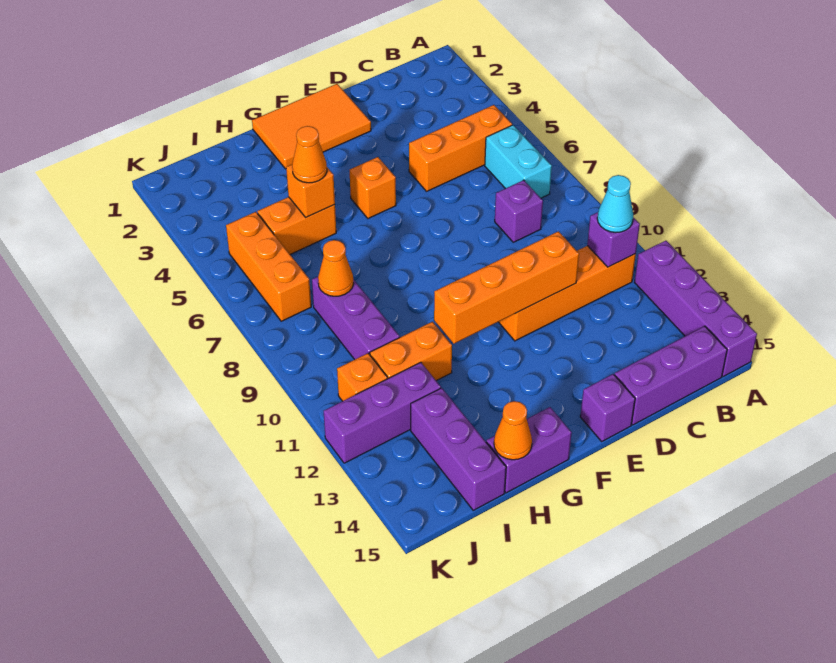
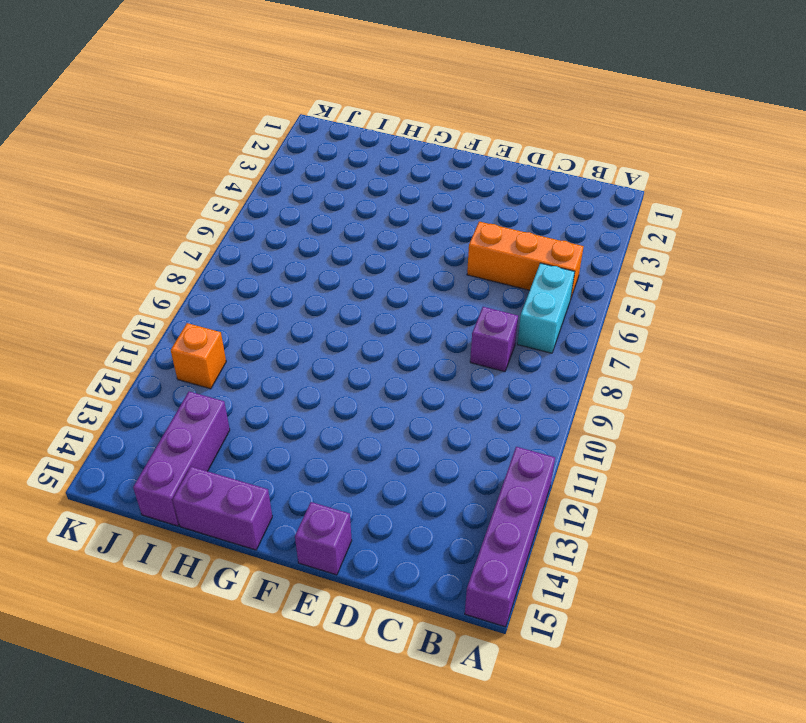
none -> orange 1x4 brick [499,246,636,341]
none -> purple 1x3 brick [615,326,727,425]
none -> orange 2x3 tile [252,84,371,169]

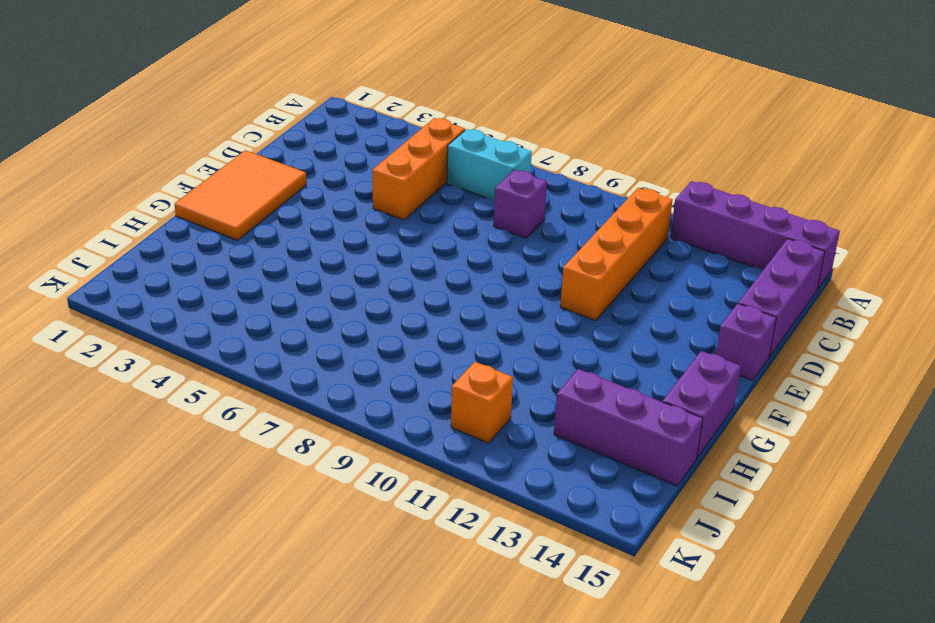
none -> orange 1x1 brick [350,157,396,218]
none -> orange 1x2 brick [257,197,336,254]
none -> orange 1x2 brick [370,322,452,381]

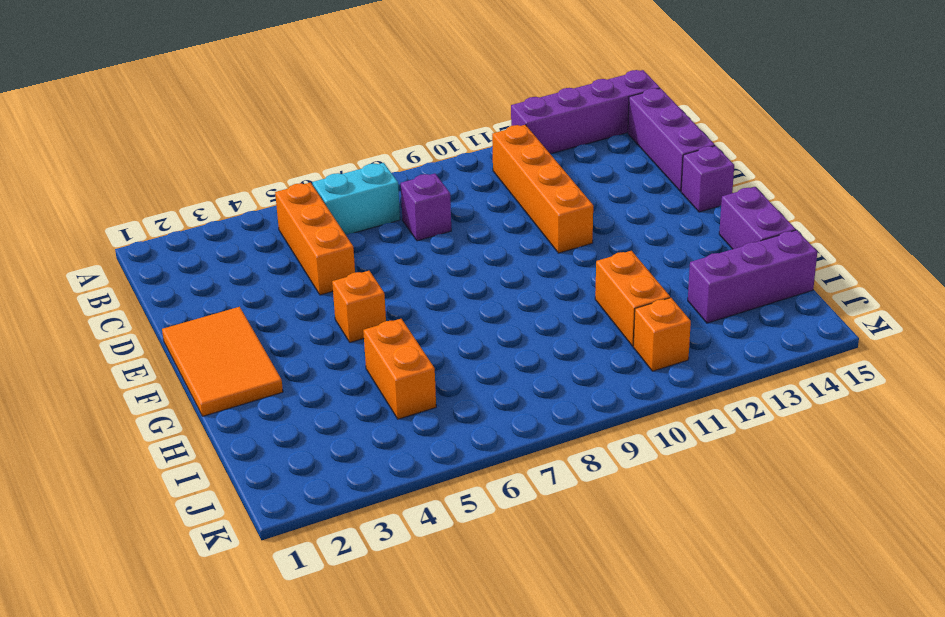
none -> purple 1x3 brick [312,277,400,360]
none -> purple 1x3 brick [324,362,441,463]
none -> orange 1x3 brick [226,212,311,321]

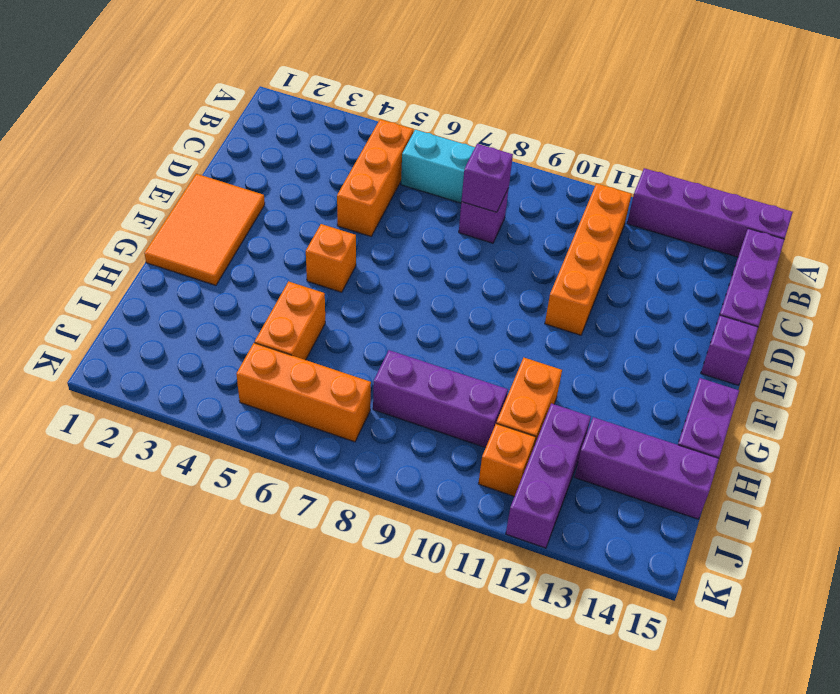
purple 1x1 brick [461,144,513,212] -> purple 1x1 brick moved to [587,212,640,267]
none -> orange 1x4 brick [434,231,579,344]
none -> orange 1x1 brick [286,165,335,217]
none -> orange 1x1 cone [494,401,532,460]

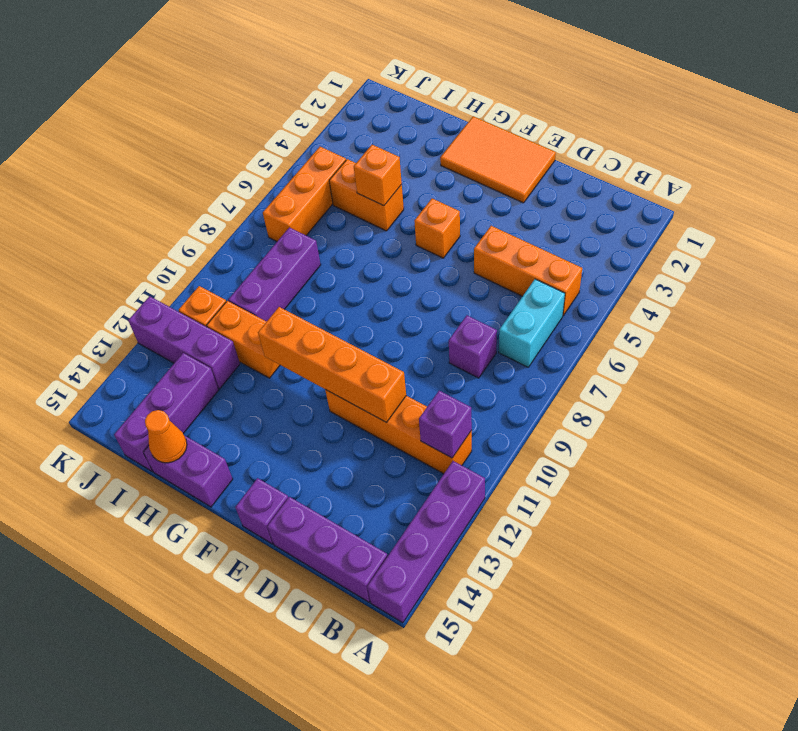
none -> orange 1x1 cone [318,240,354,296]
none -> cyan 1x1 cone [597,175,633,233]
none -> orange 1x1 cone [292,126,327,183]

